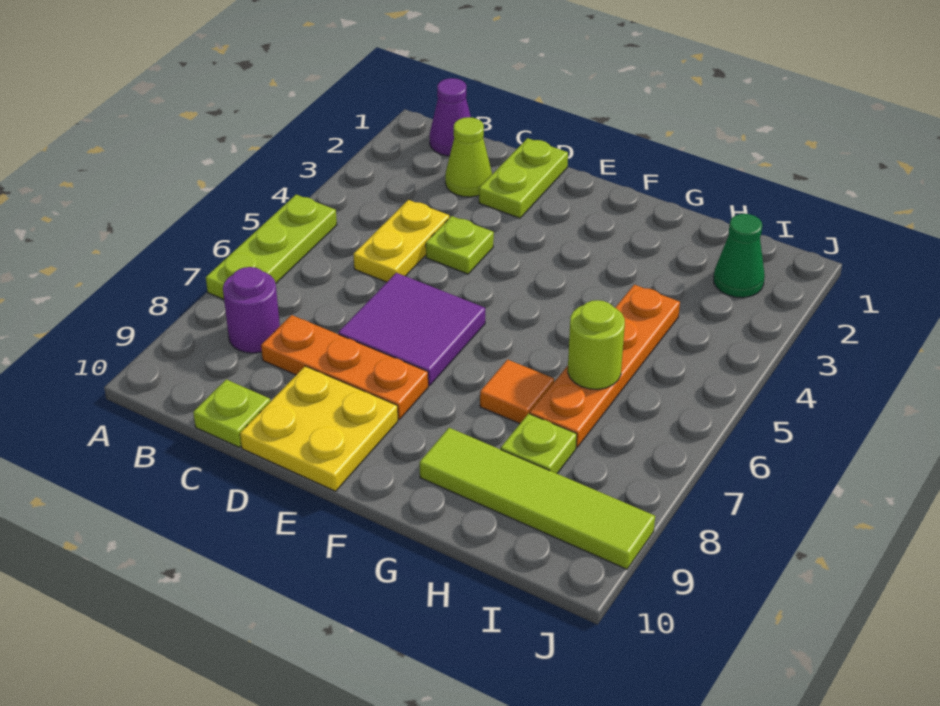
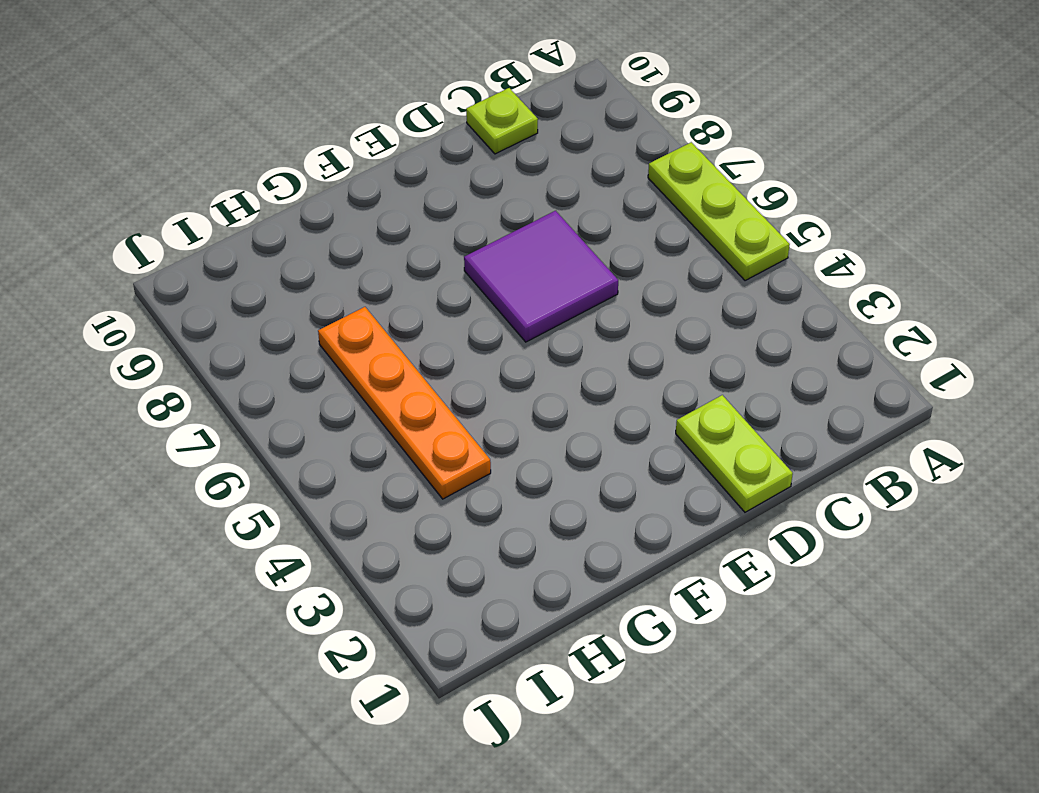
none -> purple 1x1 cone [429,78,471,156]
none -> purple 1x1 round brick [223,267,280,353]
none -> lime 1x1 cone [445,117,492,197]

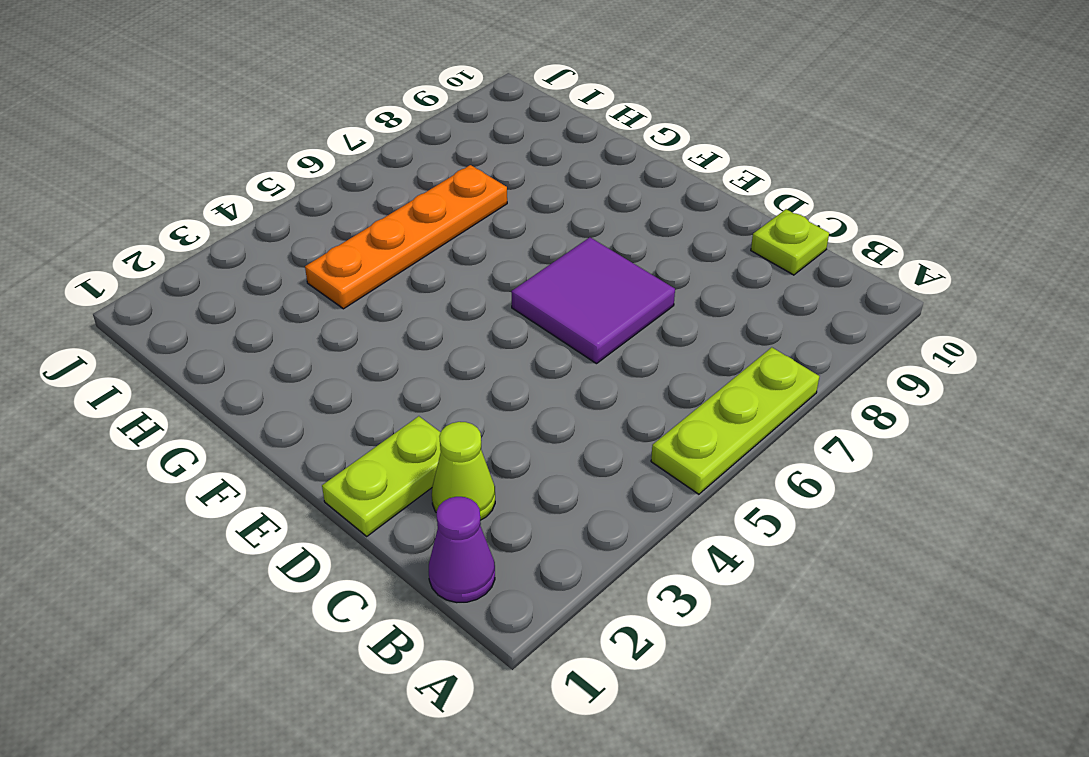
none -> purple 1x1 round brick [223,267,280,353]
none -> yellow 1x2 plate [353,200,449,282]
none -> orange 1x3 plate [261,315,428,419]

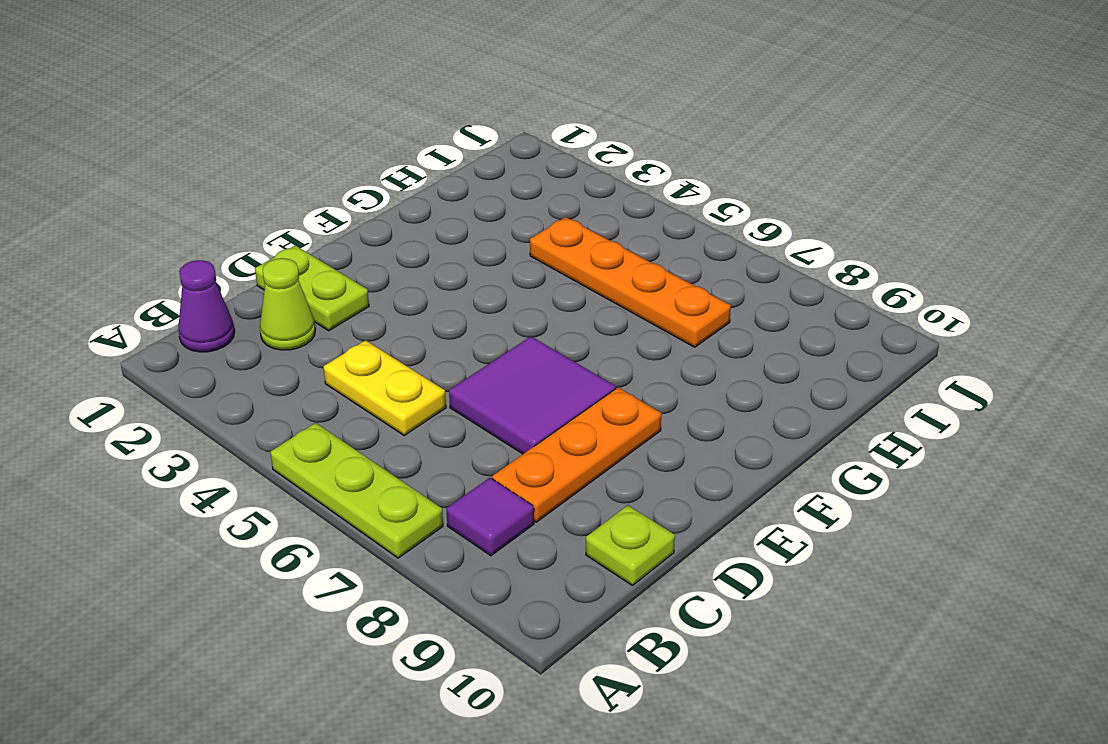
purple 1x1 tile [446,478,534,556] -> purple 1x1 round brick [223,267,280,353]
none -> lime 1x1 plate [426,216,494,274]
none -> yellow 2x2 plate [240,366,398,491]
none -> orange 1x1 tile [480,360,554,424]

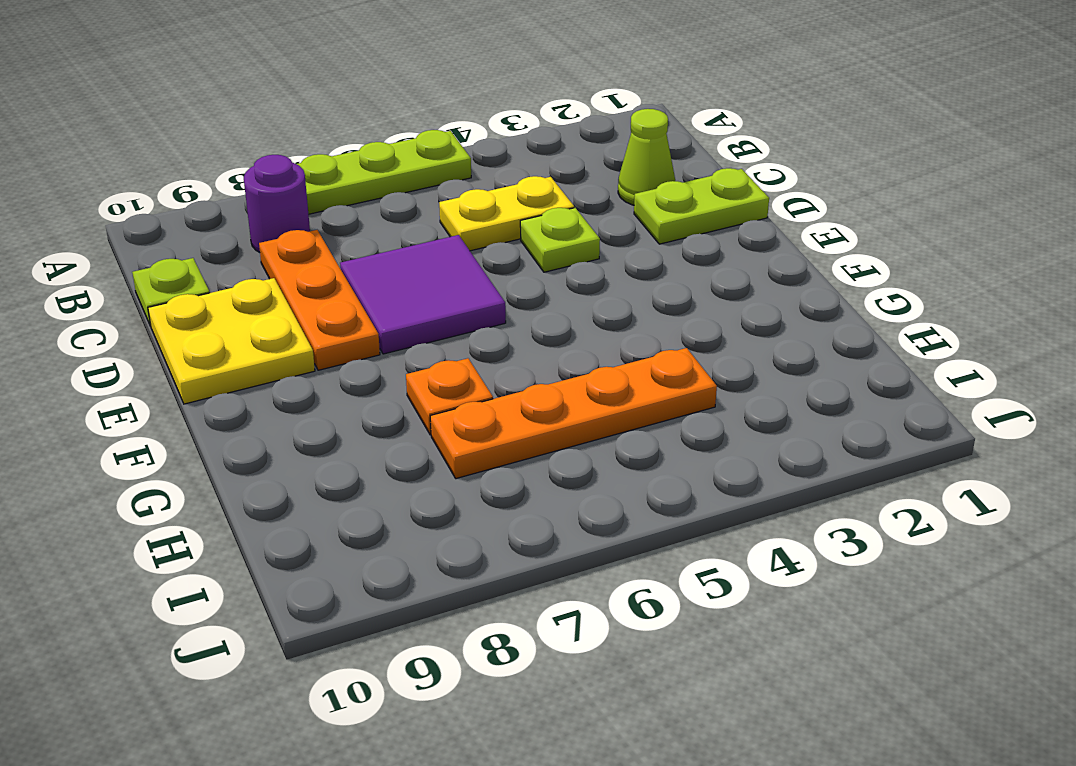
orange 1x1 plate [406,358,493,435] -> orange 1x1 tile [480,360,554,424]
none -> purple 1x1 cone [429,78,471,156]
none -> lime 1x4 tile [419,428,655,569]
none -> lime 1x1 plate [501,414,577,473]

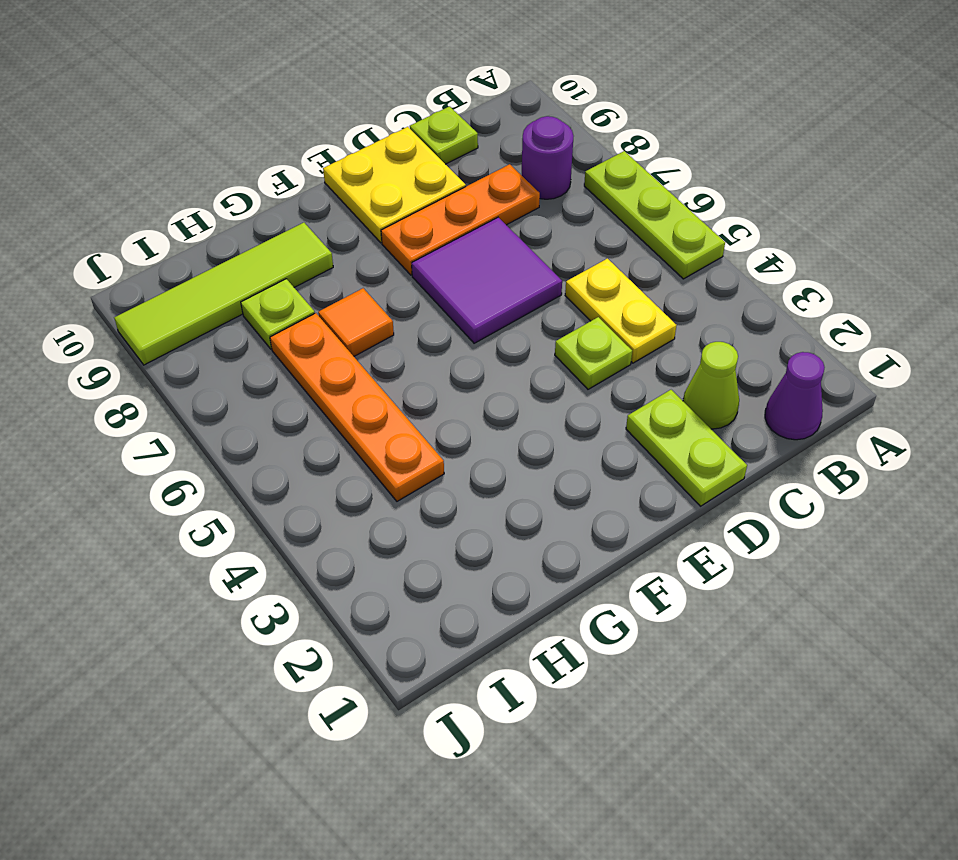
none -> green 1x1 cone [714,214,765,298]
none -> lime 1x1 round brick [568,300,625,389]

